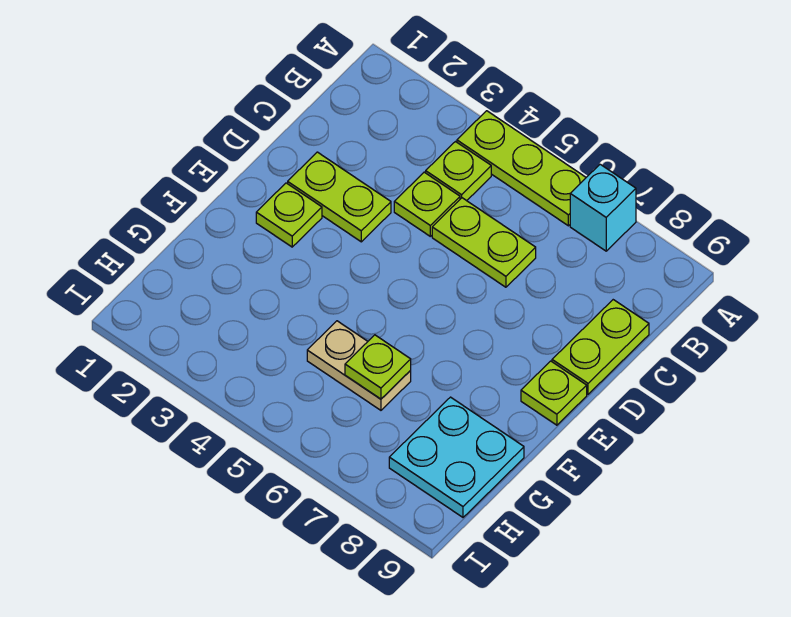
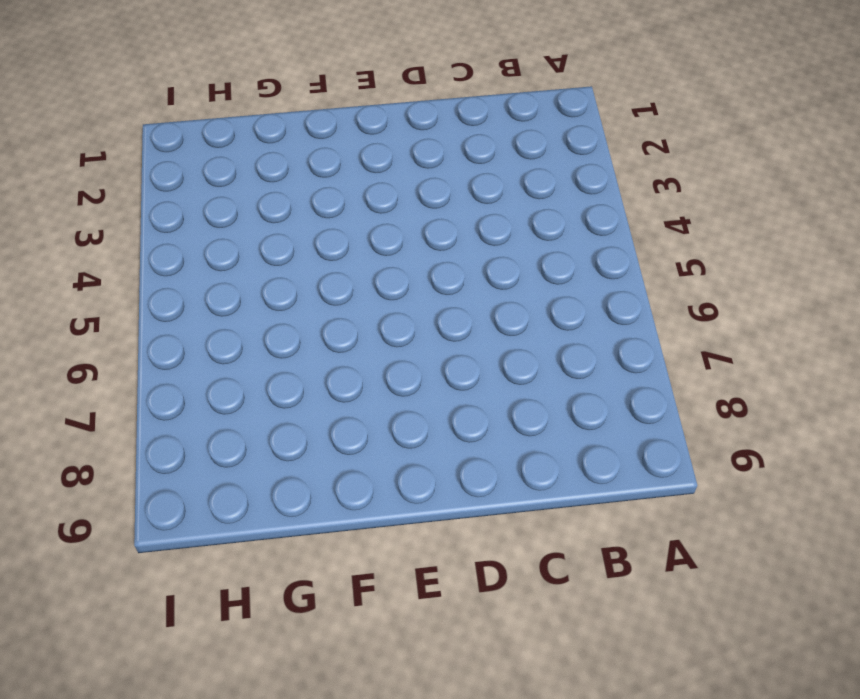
none -> lime 1x3 plate [457,111,586,226]
none -> cyan 1x1 brick [570,164,636,251]
none -> lime 1x1 plate [426,142,491,201]

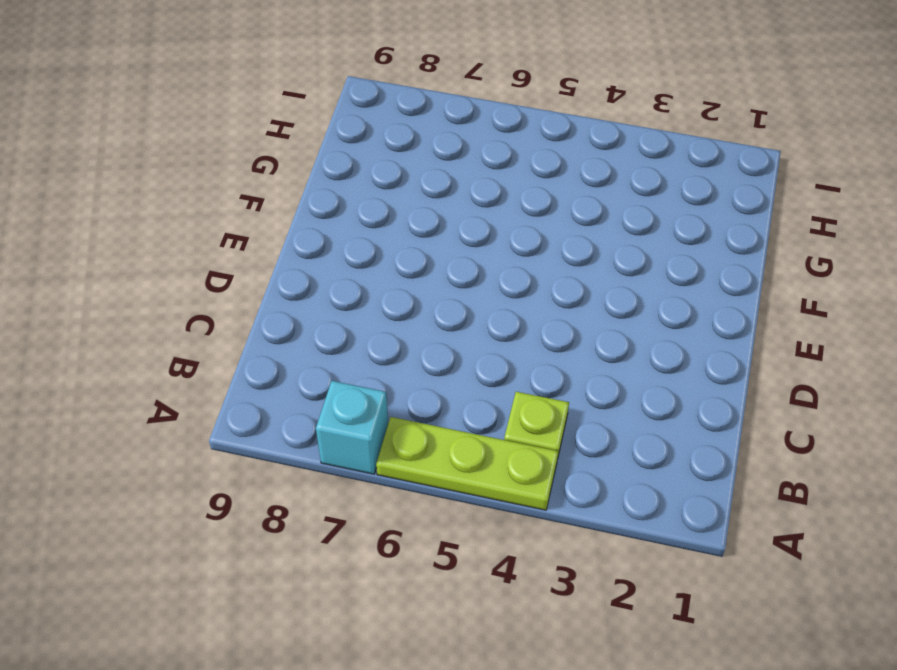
none -> lime 1x1 plate [394,172,460,236]
none -> lime 1x2 plate [432,198,536,287]
none -> lime 1x2 plate [552,300,649,394]

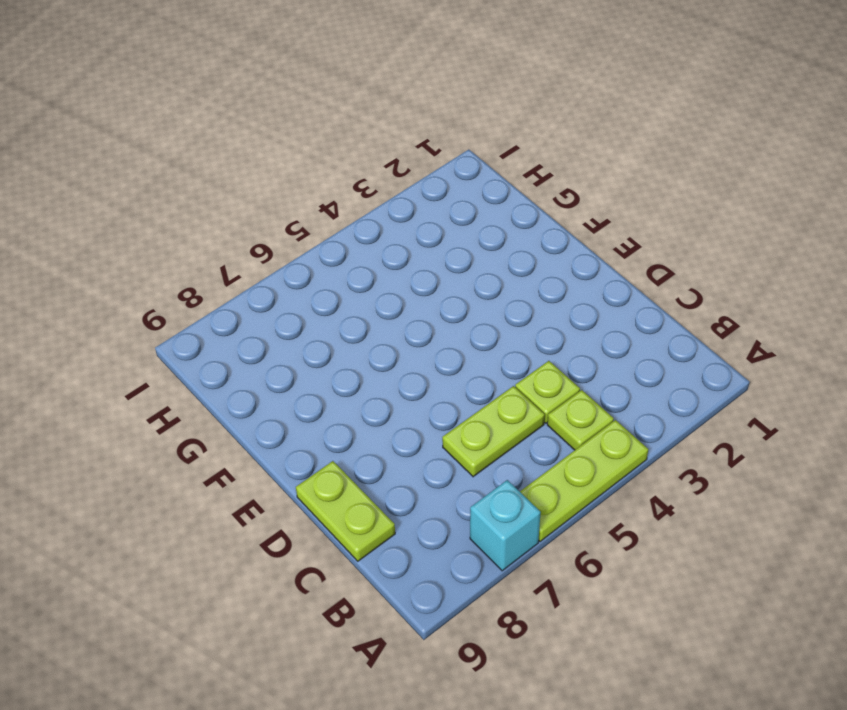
none -> lime 1x2 plate [288,152,391,242]
none -> lime 1x1 plate [256,183,322,247]
none -> lime 1x1 plate [521,361,587,425]

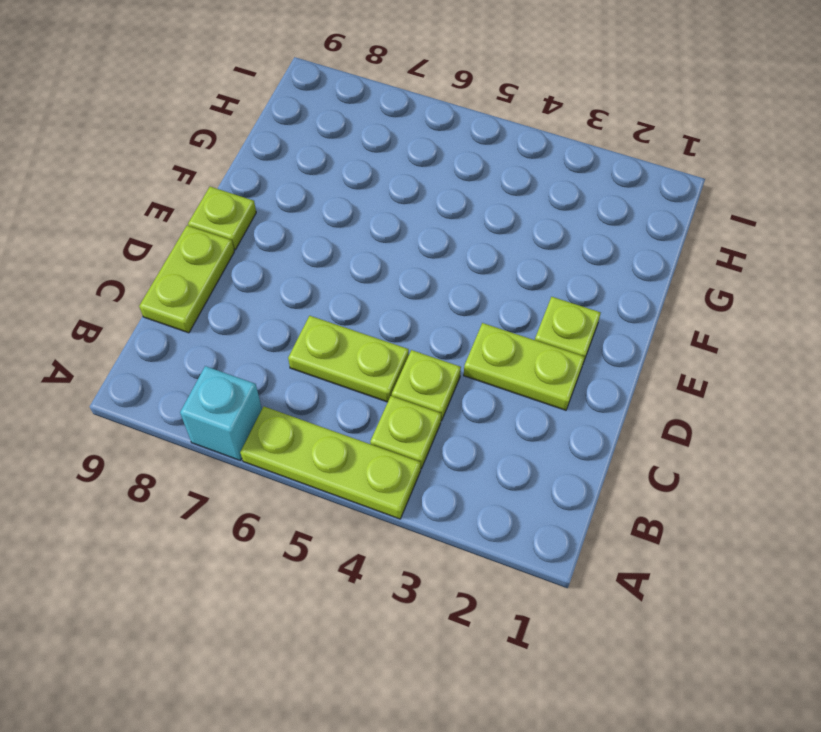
none -> tan 1x2 plate [307,321,411,410]
none -> cyan 2x2 plate [389,397,524,517]
none -> lime 1x1 plate [345,335,411,399]

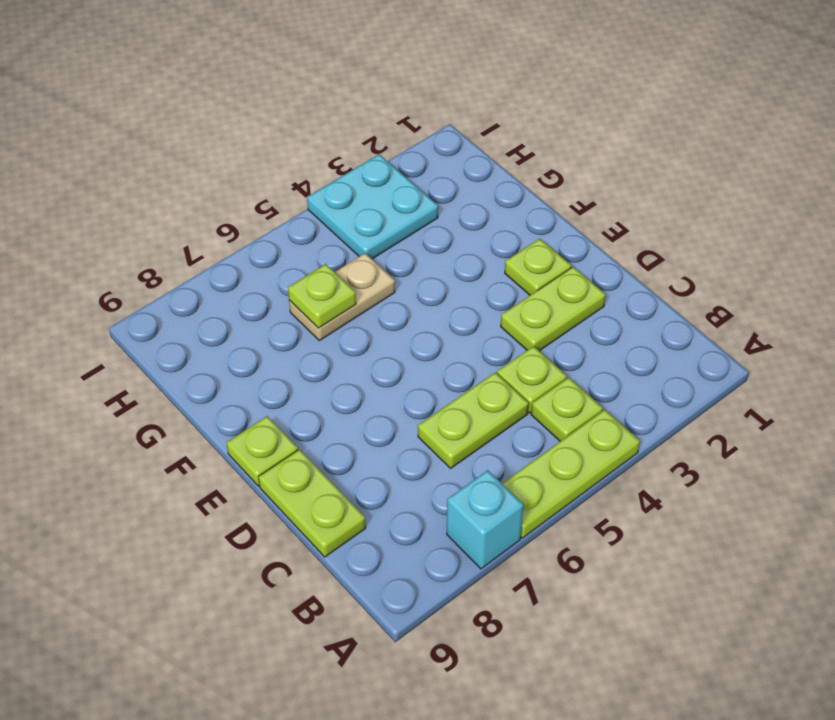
cyan 2x2 plate [307,154,438,259] -> cyan 2x2 plate moved to [389,397,524,517]

